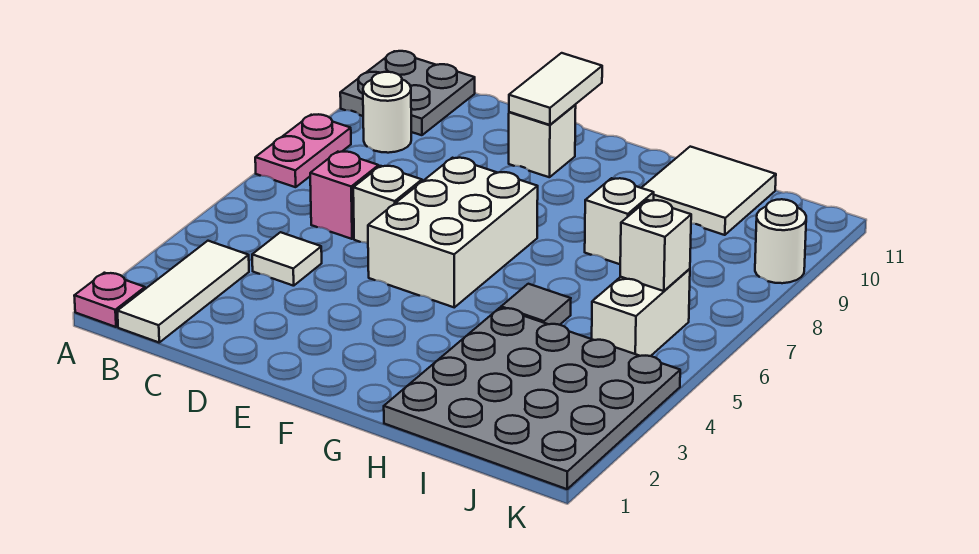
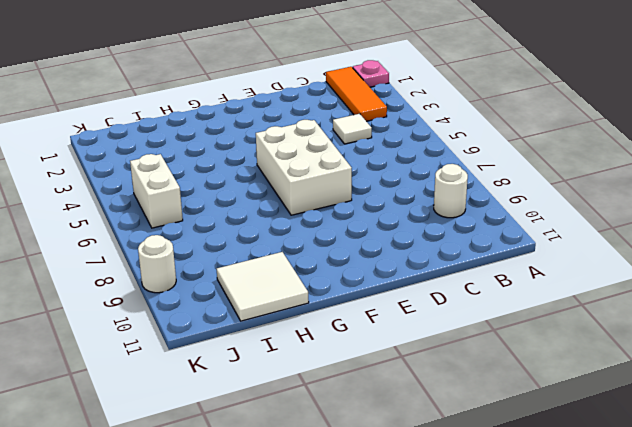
orange 1x3 tile [326,67,387,121] -> white 1x3 tile [117,241,249,342]
none -> pink 1x2 plate [255,114,351,187]
none -> grey 2x2 plate [340,51,475,135]
none -> pink 1x1 brick [310,152,379,239]

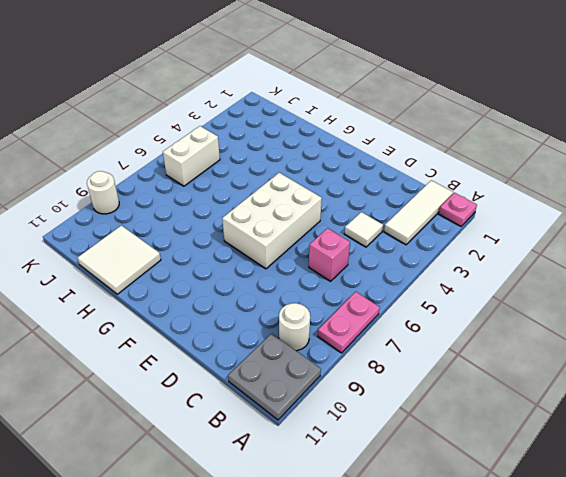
none -> white 1x1 brick [353,166,422,243]
none -> white 1x1 brick [509,105,576,177]
none -> grey 4x4 plate [384,308,680,489]

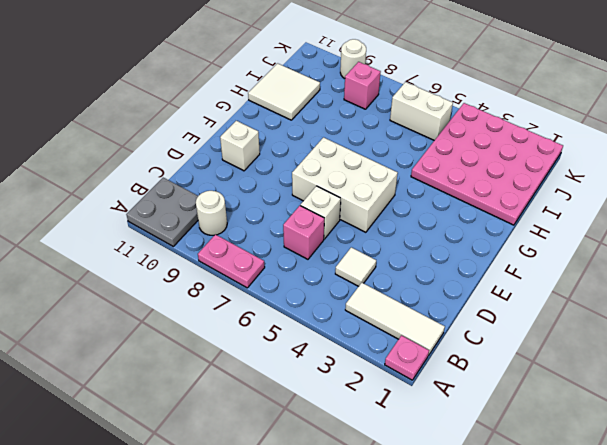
pink 4x4 plate [411,103,563,225] -> grey 4x4 plate [384,308,680,489]
pink 1x1 brick [344,62,380,109] -> none
none -> grey 1x1 tile [501,284,571,325]
none -> white 1x1 brick [585,178,654,264]
none -> white 1x2 tile [509,53,602,125]

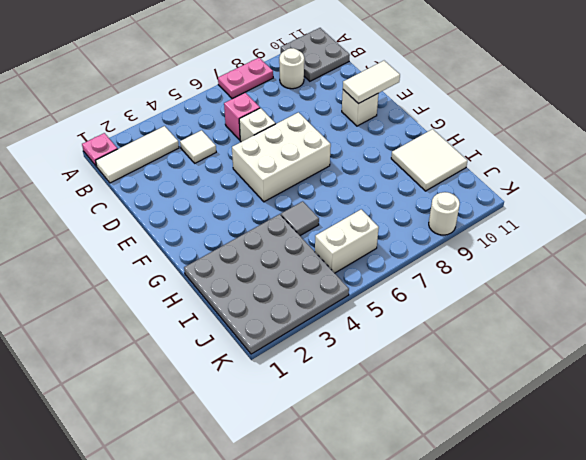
none -> white 1x1 brick [585,178,654,264]
none -> white 1x1 brick [620,200,691,291]

